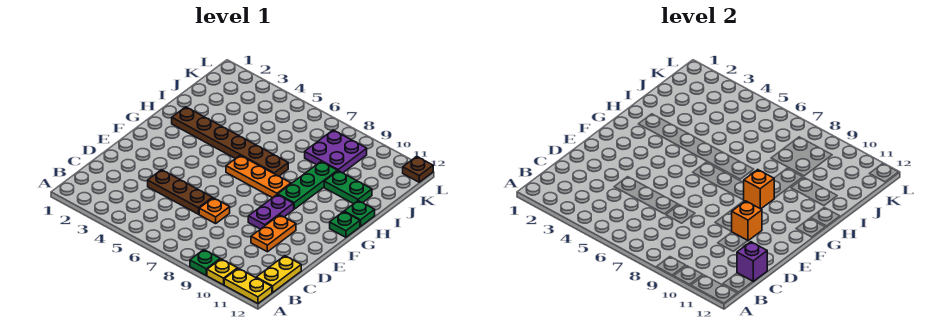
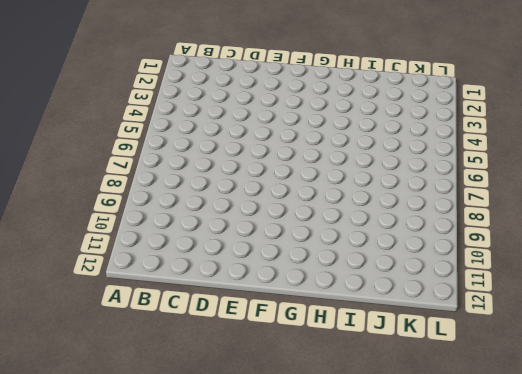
none -> green 1x1 plate [190,250,220,275]
none -> yellow 1x1 plate [207,259,238,285]
none -> yellow 1x2 plate [224,268,272,303]

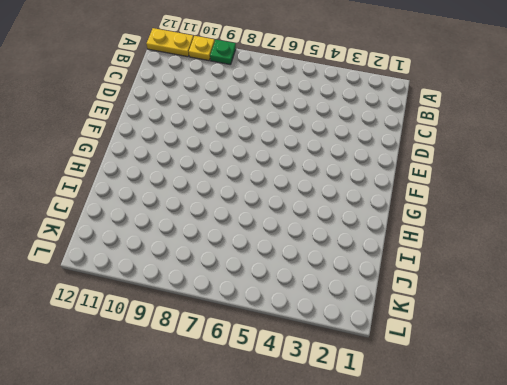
none -> yellow 1x2 plate [256,256,301,292]
none -> brown 1x3 plate [148,170,212,214]
none -> orange 1x1 plate [199,198,230,224]

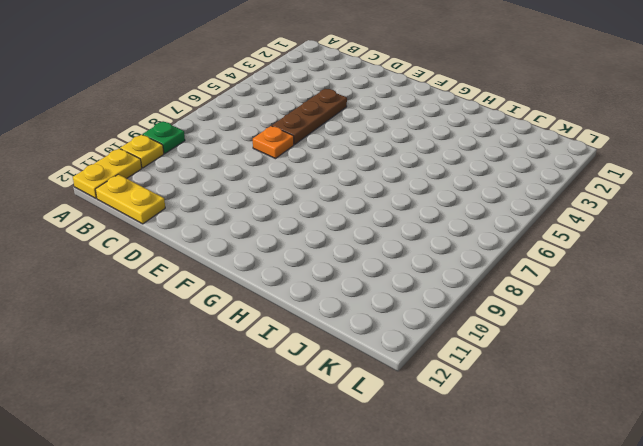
none -> orange 1x2 plate [251,215,296,252]
none -> purple 1x2 plate [248,194,294,229]
none -> orange 1x3 plate [226,156,291,198]

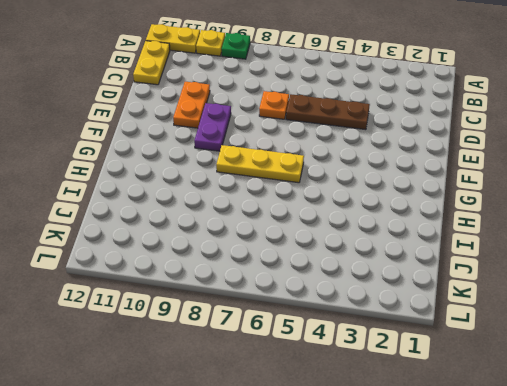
yellow 1x3 plate [216,145,304,183] -> orange 1x3 plate [226,156,291,198]
none -> green 1x3 plate [278,162,337,209]
none -> green 1x1 plate [330,212,360,237]
none -> brown 1x6 plate [172,107,288,176]

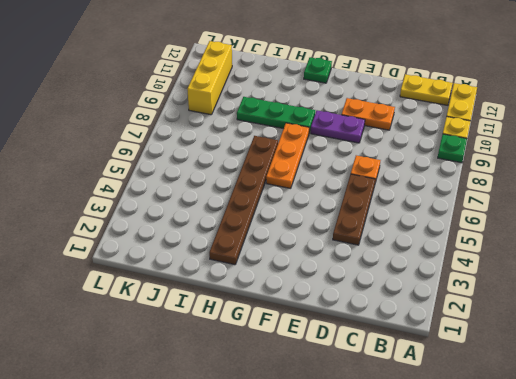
yellow 1x3 brick [187,41,232,115] -> purple 2x2 plate [305,130,367,173]
none -> green 1x1 plate [344,201,375,226]
none -> green 1x2 plate [324,171,372,204]
none -> brown 1x1 plate [403,157,433,182]

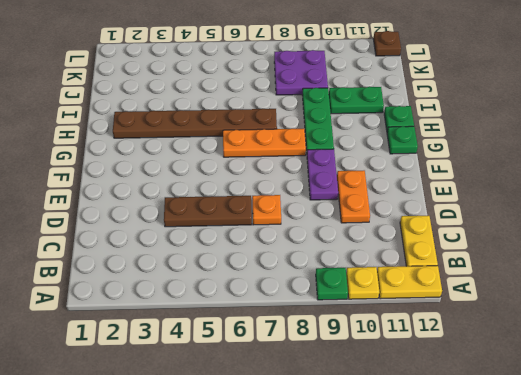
none -> purple 1x1 brick [737,242,767,281]
none -> orange 1x1 brick [732,201,762,241]
none -> orange 1x1 brick [744,170,774,209]

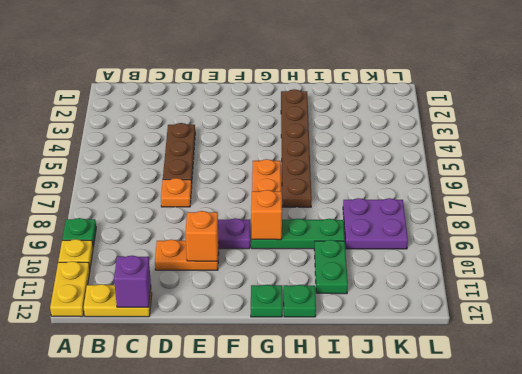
none -> brown 1x1 plate [403,157,433,182]

